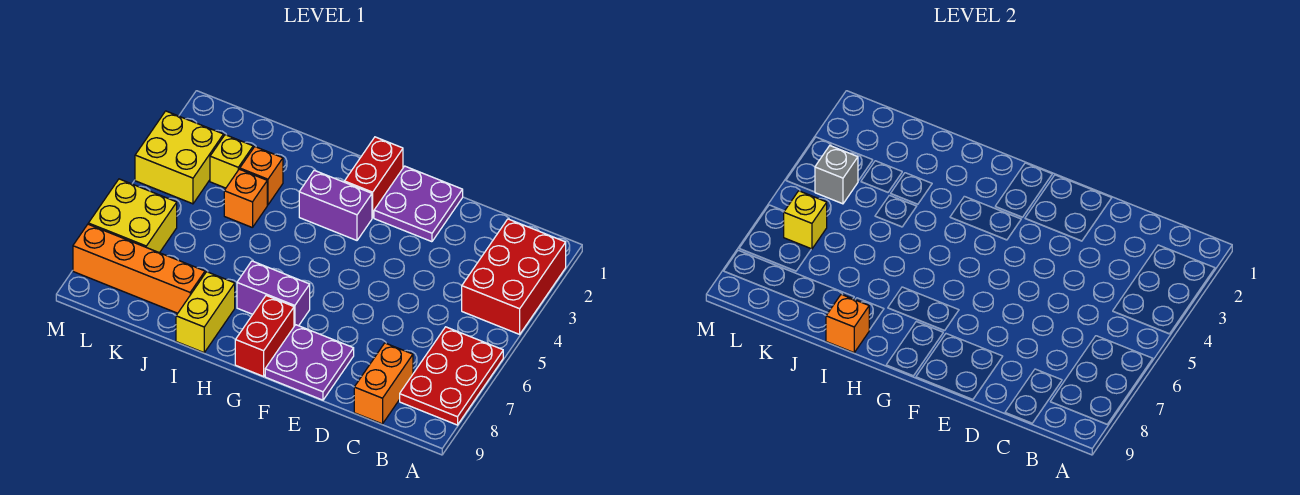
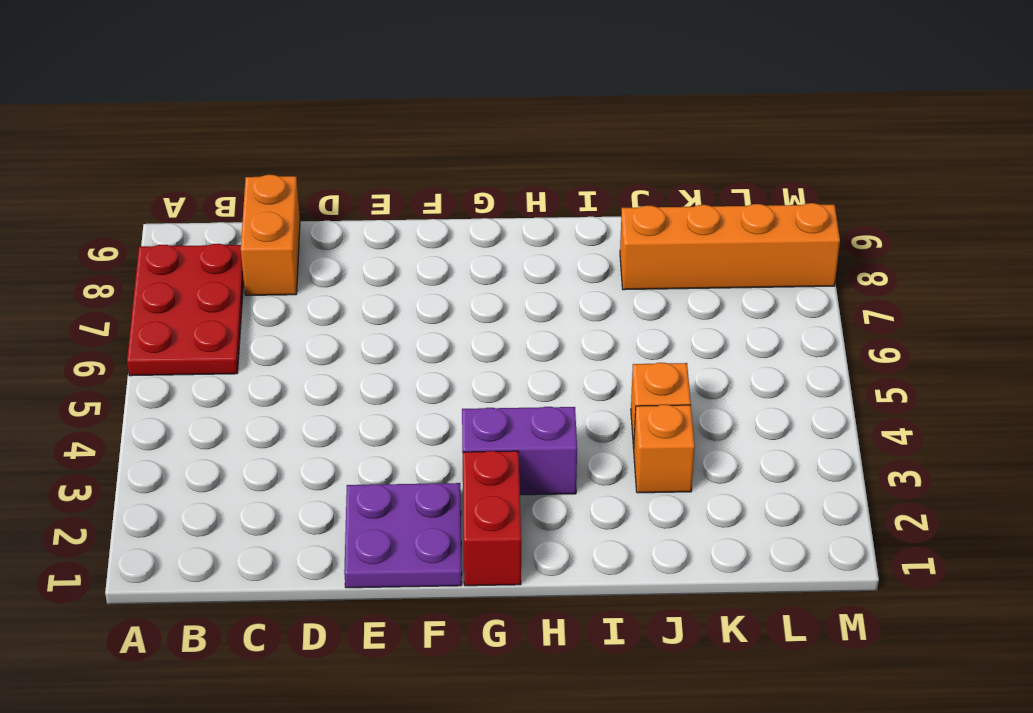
none -> red 2x3 brick [462,219,566,334]
none -> purple 2x2 plate [265,325,354,400]
none -> purple 1x2 brick [237,261,310,326]

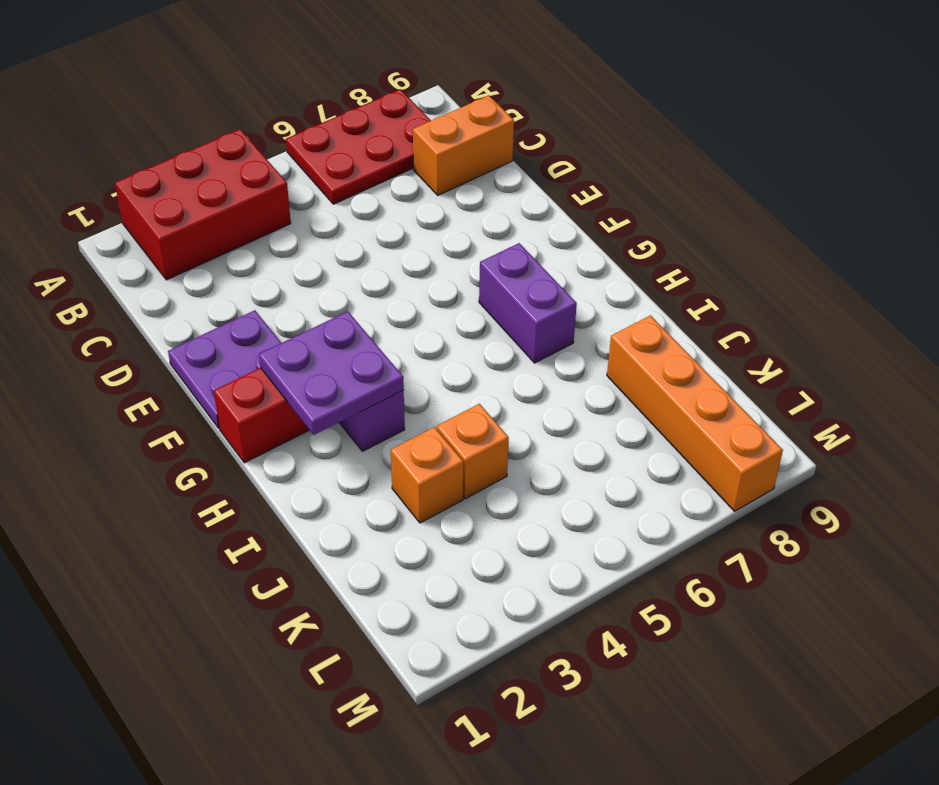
purple 2x2 plate [259,311,404,435] -> purple 2x2 plate moved to [265,325,354,400]
none -> red 1x2 brick [235,296,294,376]
none -> yellow 1x2 brick [176,272,235,353]
none -> yellow 1x1 brick [210,135,253,188]

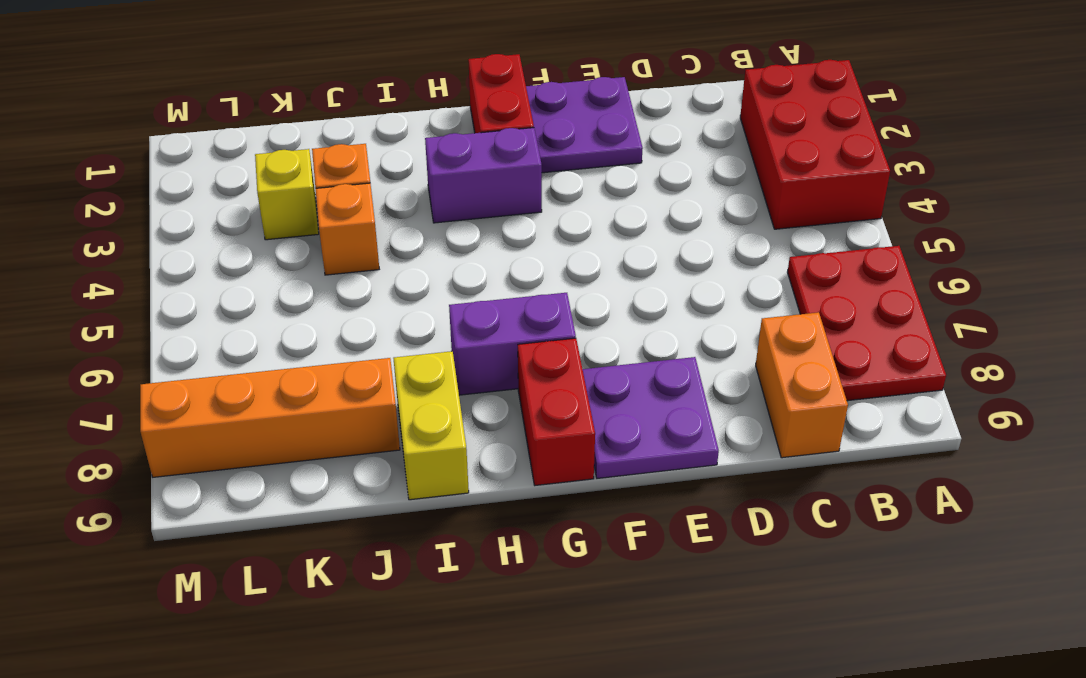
none -> yellow 2x2 brick [135,111,224,204]
none -> yellow 2x2 brick [88,179,177,253]
none -> orange 1x1 brick [826,294,869,353]

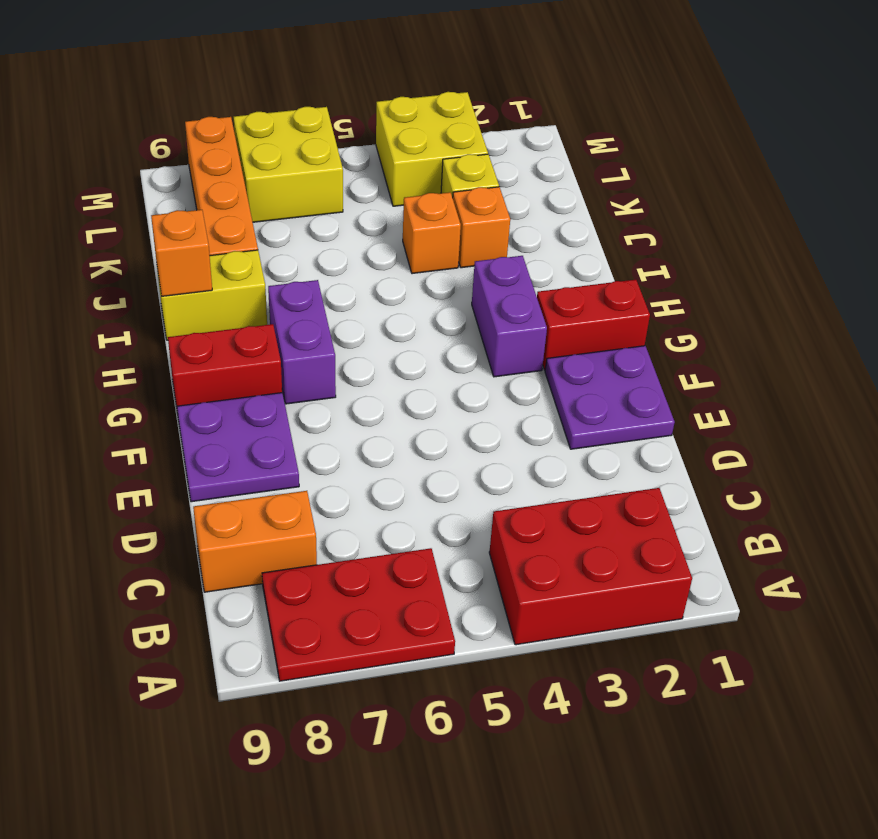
none -> grey 1x1 brick [815,146,858,204]
none -> yellow 1x1 brick [784,191,827,249]

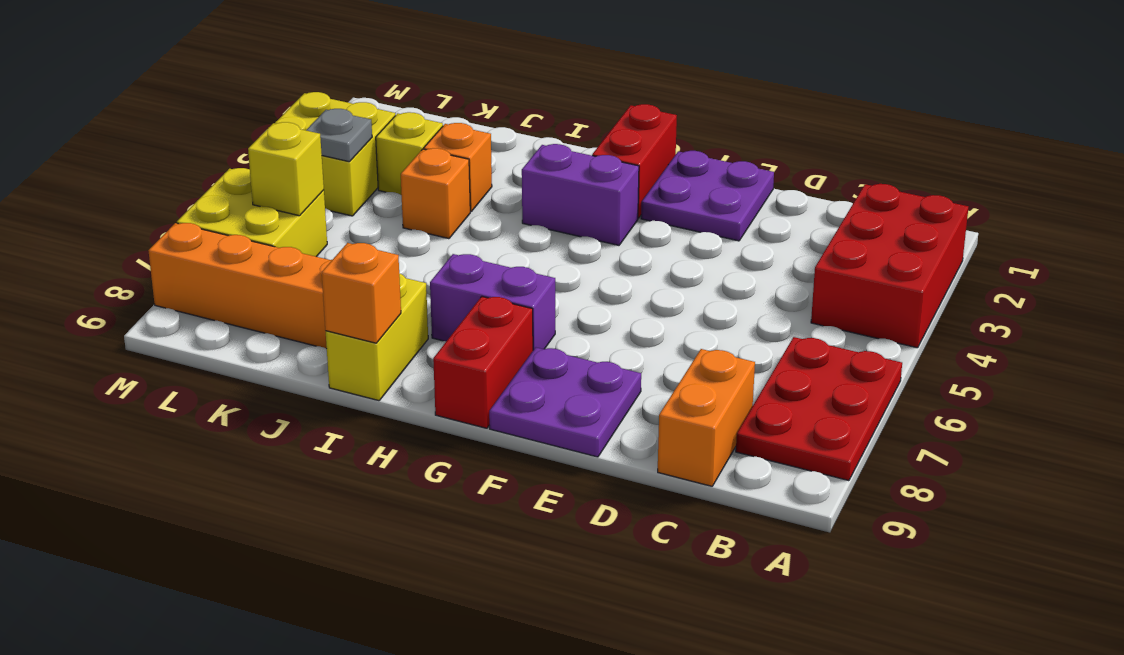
grey 1x1 plate [306,109,372,162] -> grey 1x1 brick [815,146,858,204]

